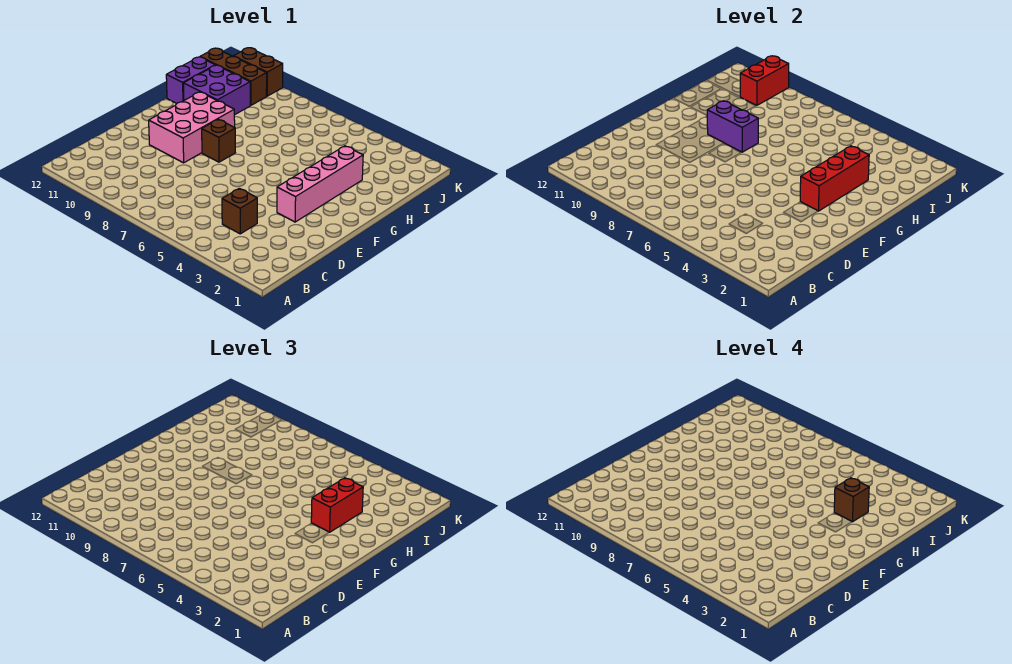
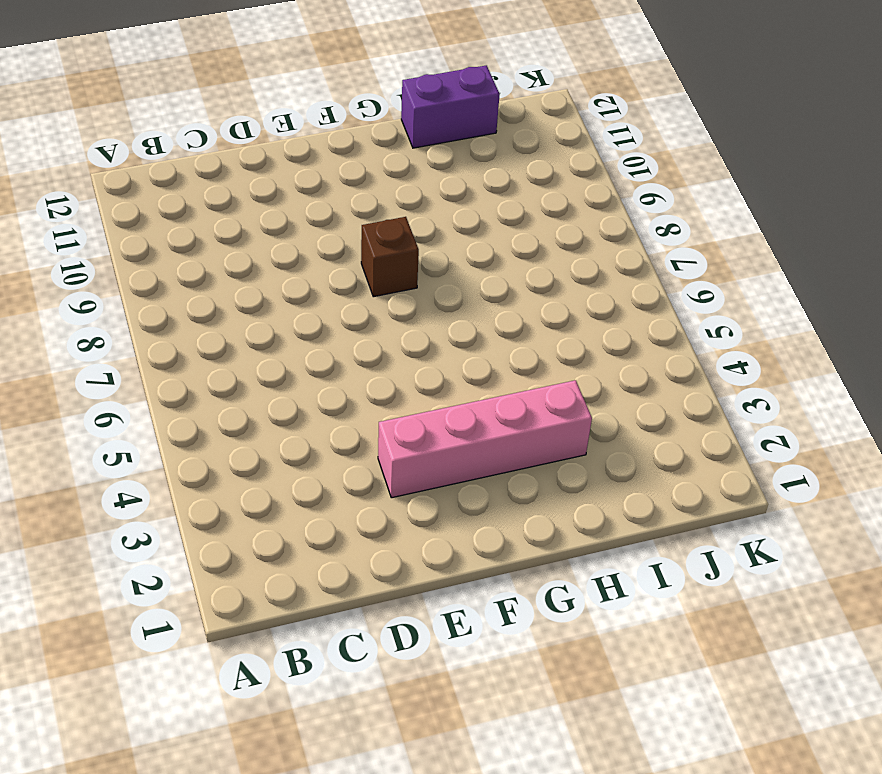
none -> brown 1x1 brick [222,188,257,234]
none -> pink 2x3 brick [149,92,235,163]
none -> purple 2x2 brick [183,65,250,115]

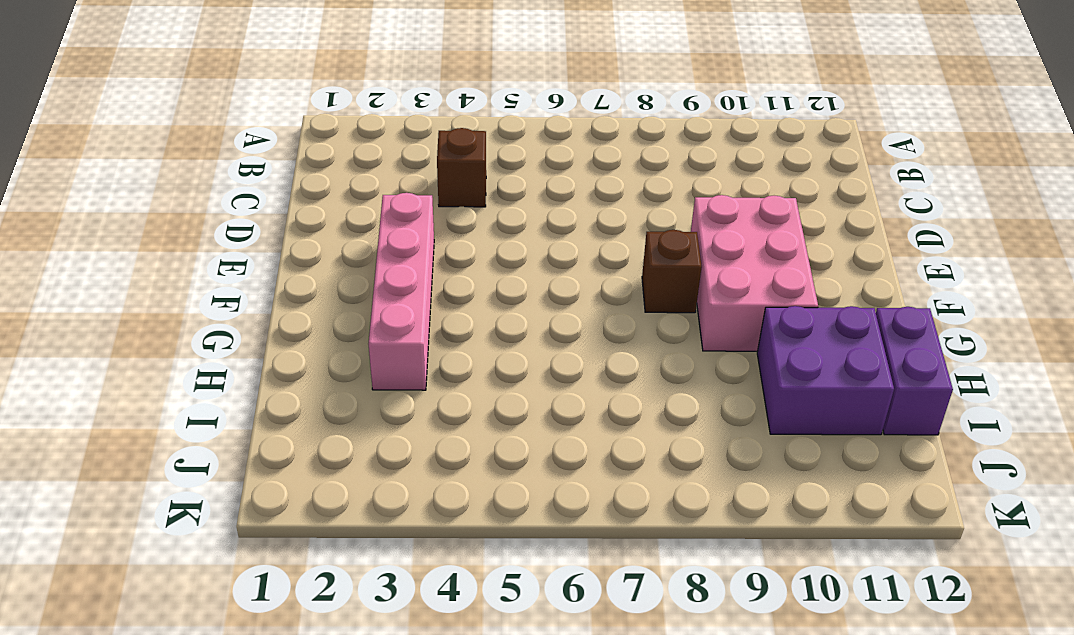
none -> brown 1x3 brick [200,48,267,105]
none -> brown 1x2 brick [233,48,283,96]
none -> red 1x3 brick [800,146,869,211]

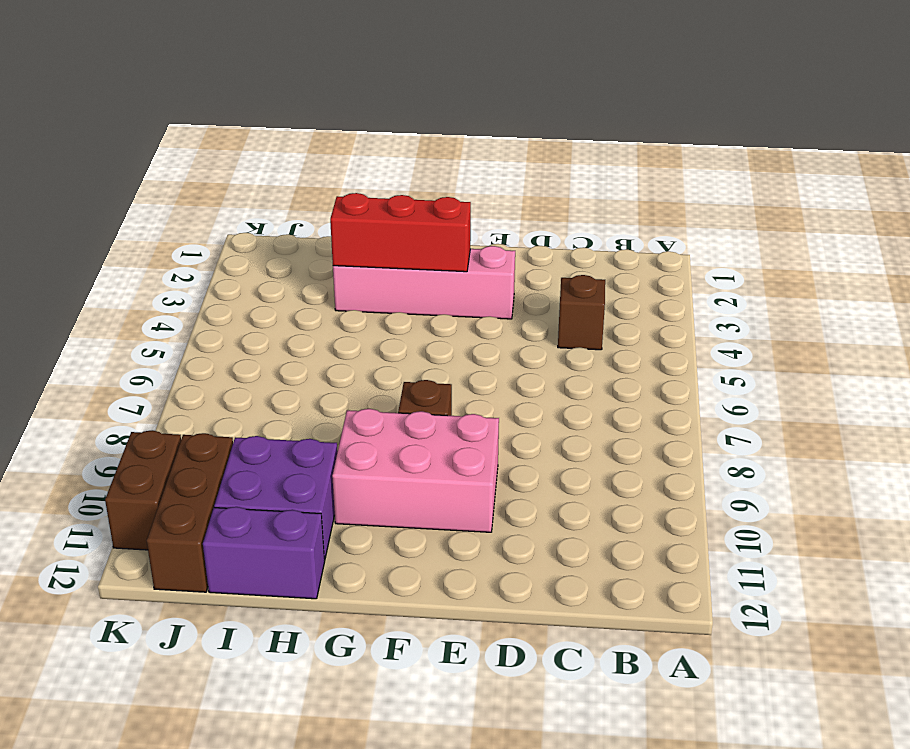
none -> purple 1x2 brick [707,101,758,152]
none -> red 1x2 brick [740,56,789,105]
none -> red 1x2 brick [311,478,363,532]

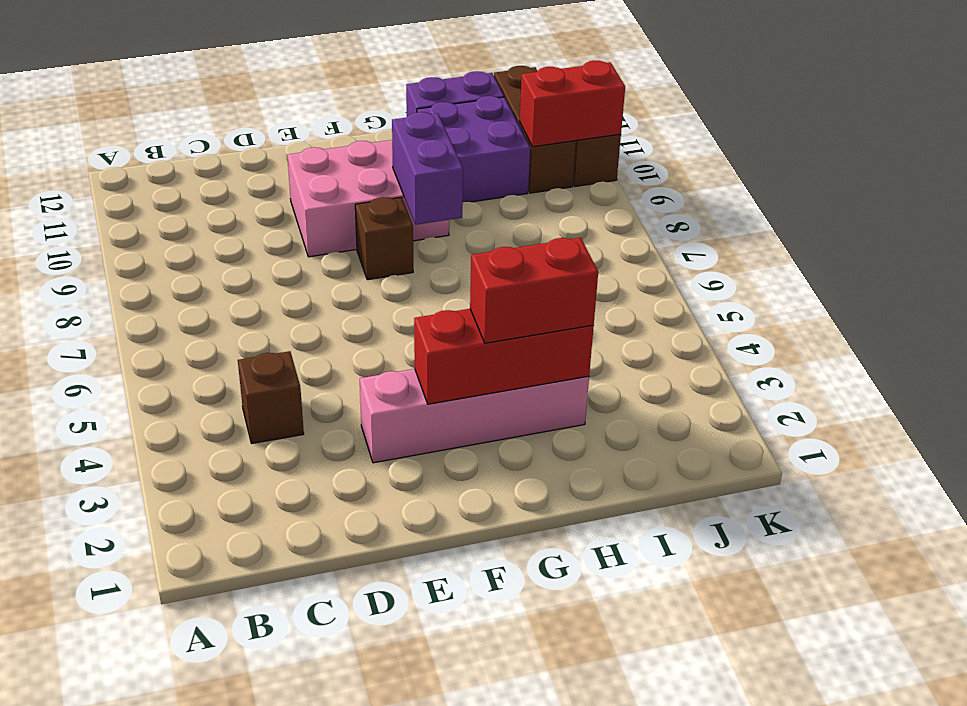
none -> brown 1x1 brick [834,478,869,522]

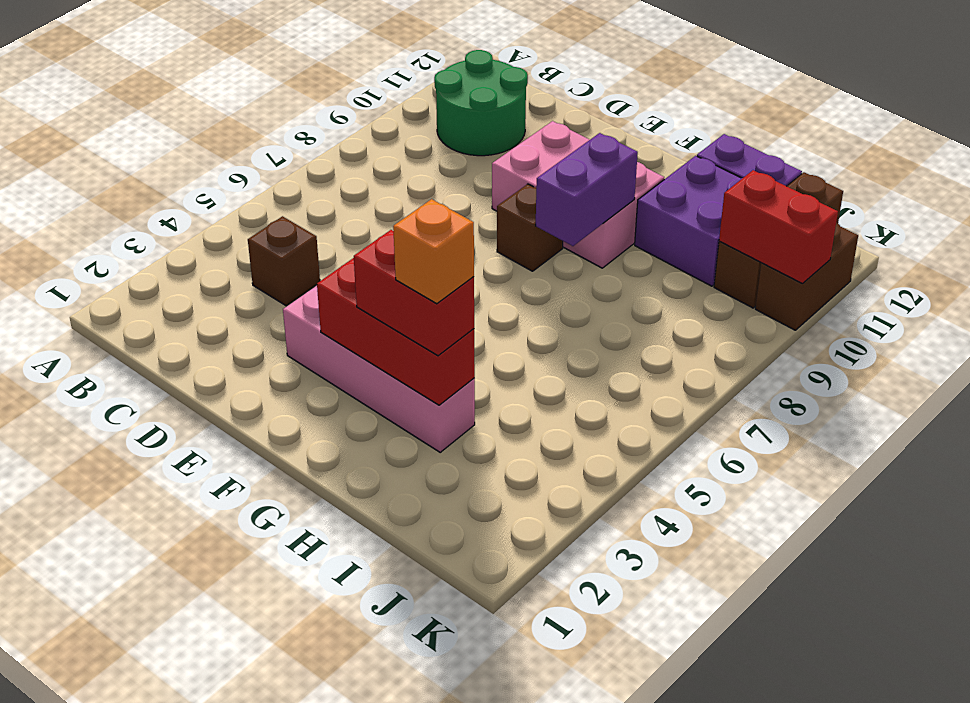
green 2x2 round brick [434,50,528,156] -> none
orange 1x1 brick [393,199,474,304] -> brown 1x1 brick [834,478,869,522]

